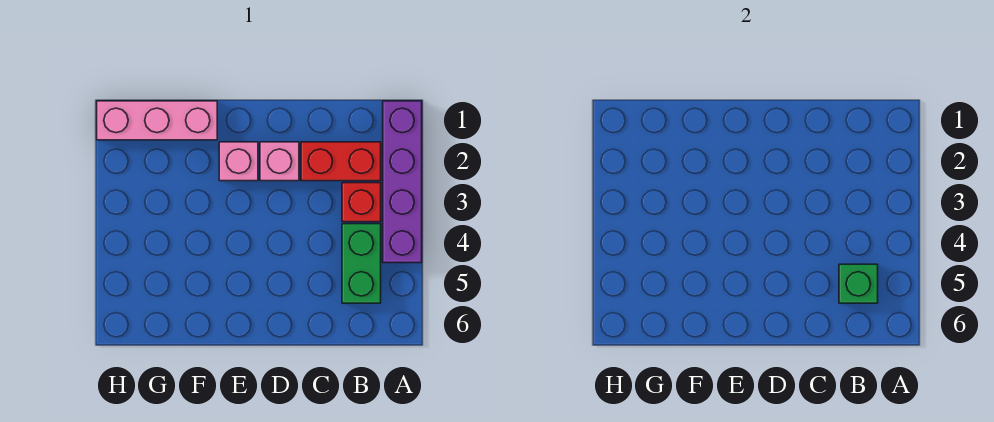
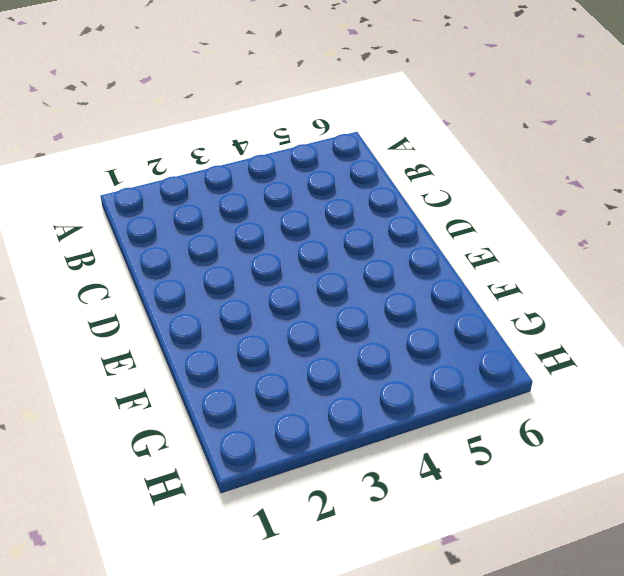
none -> purple 1x4 brick [383,101,422,263]
none -> red 1x2 brick [301,142,381,181]

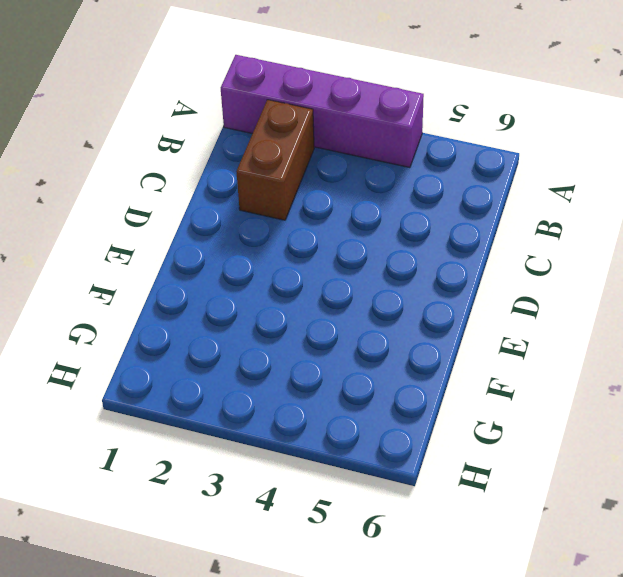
brown 1x2 brick [236,100,314,220] -> red 1x2 brick [301,142,381,181]
none -> red 1x1 brick [342,183,381,222]
none -> green 1x2 brick [342,224,381,303]

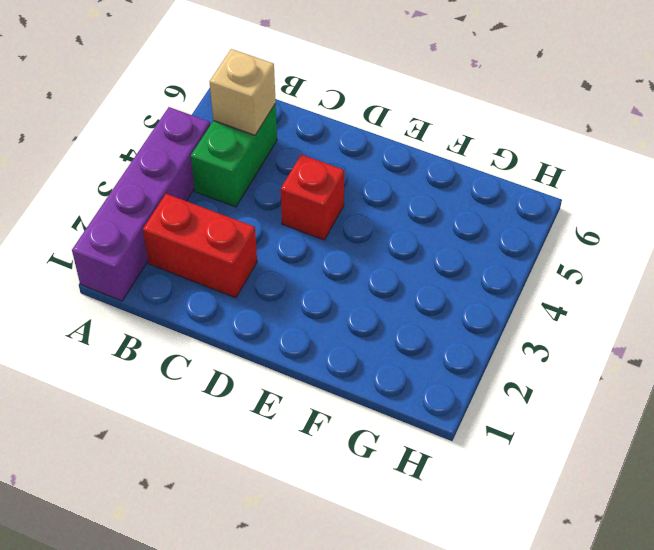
tan 1x1 brick [210,49,276,135] -> green 1x1 brick [839,264,878,303]
red 1x1 brick [281,155,344,240] -> red 1x1 brick moved to [342,183,381,222]
none -> pink 1x1 brick [260,142,299,181]
none -> pink 1x1 brick [219,142,258,181]

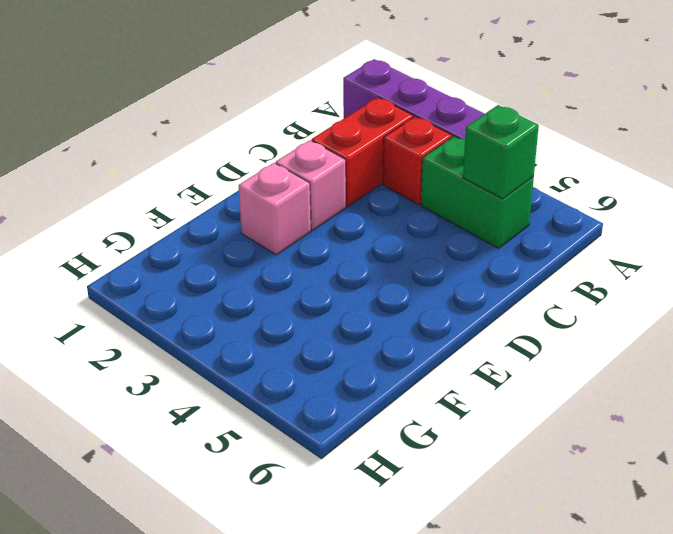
none -> pink 1x3 brick [97,101,217,140]

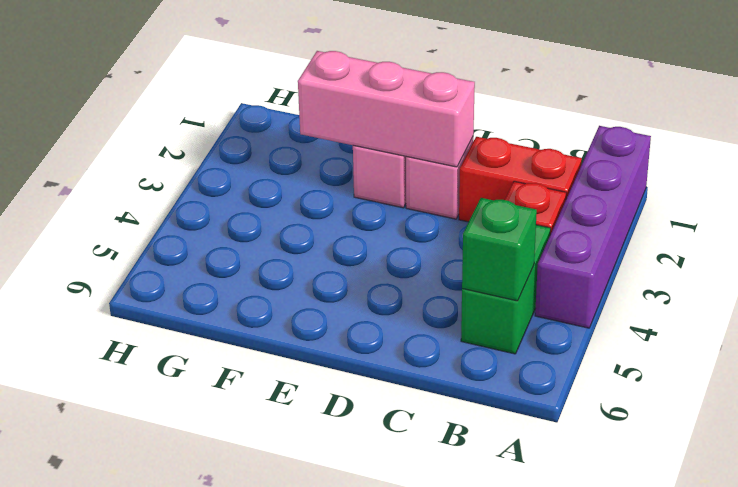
pink 1x3 brick [298,51,475,167] -> pink 1x3 brick moved to [97,101,217,140]

